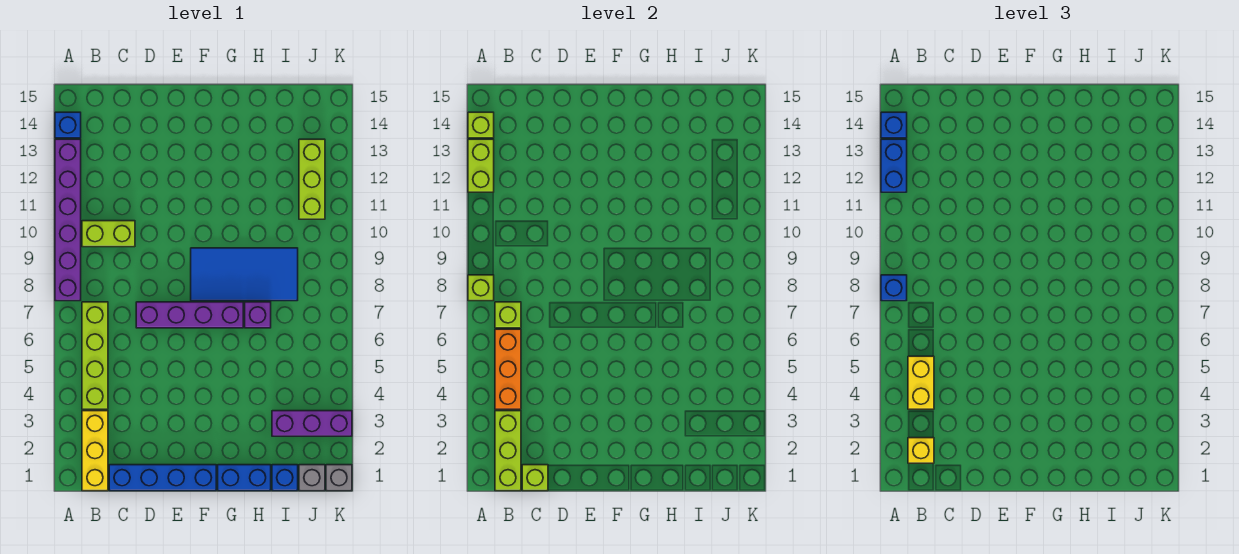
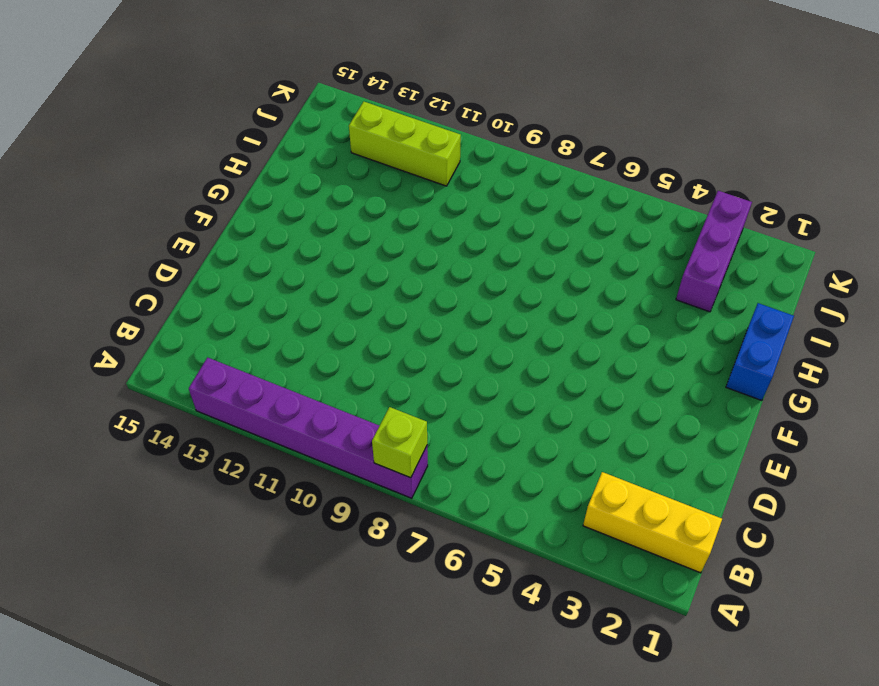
none -> blue 1x1 brick [55,112,81,138]
none -> lime 1x4 brick [82,302,108,409]
none -> lime 1x2 brick [82,221,135,247]

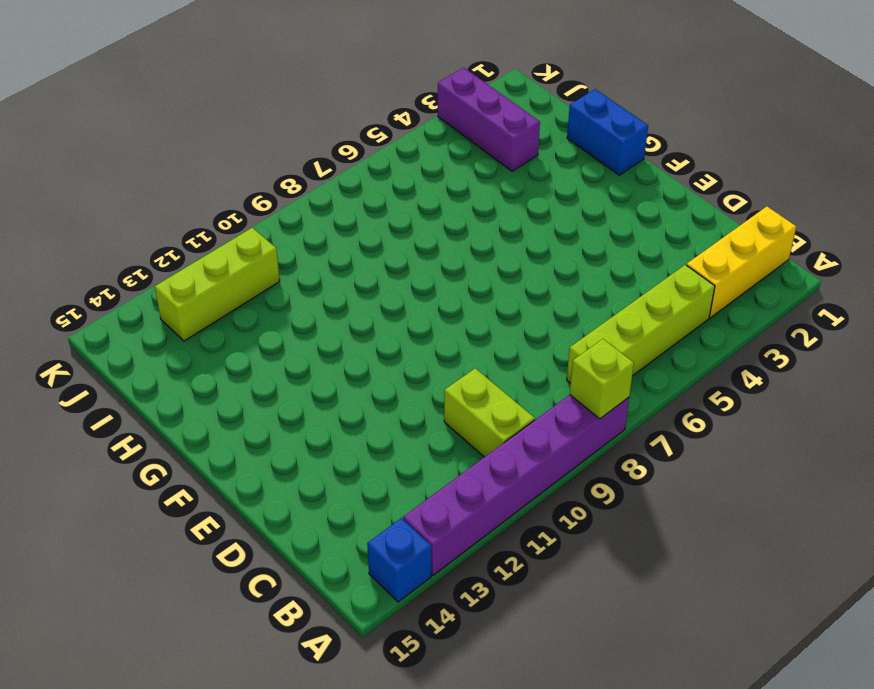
none -> blue 1x4 brick [109,465,216,491]
none -> purple 1x4 brick [136,302,243,328]
none -> blue 2x4 tile [191,248,298,301]

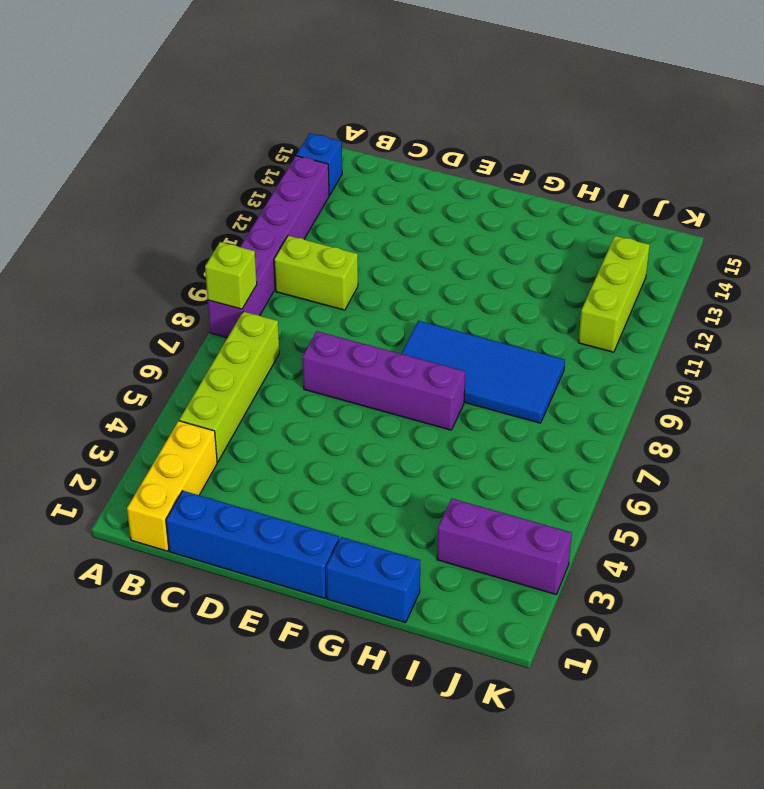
none -> purple 1x1 brick [245,302,271,328]
none -> blue 1x1 brick [272,465,298,491]
none -> grey 1x1 brick [299,465,325,491]

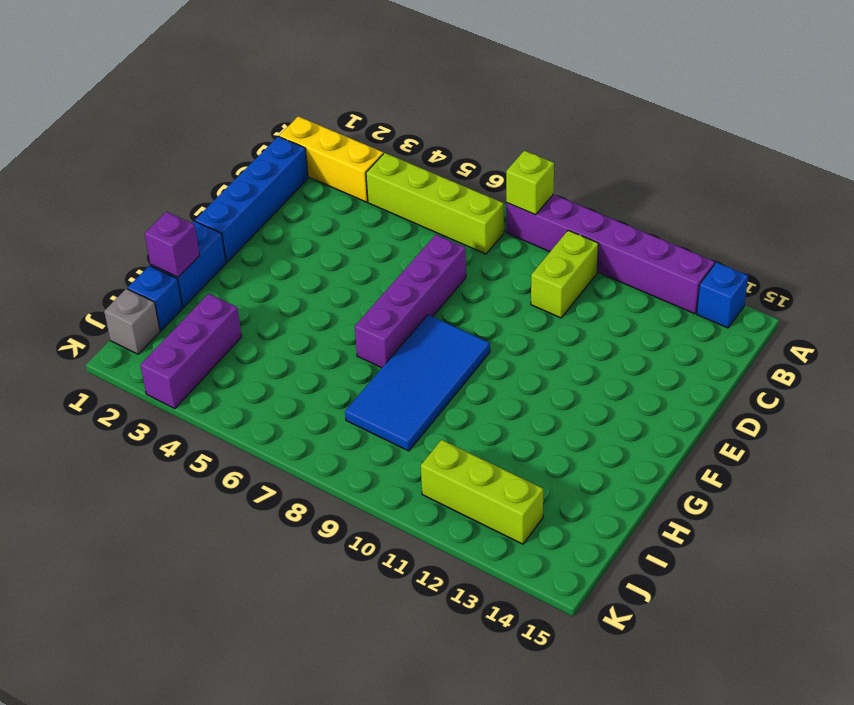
purple 1x1 brick [145,212,200,277] -> purple 1x1 brick moved to [245,302,271,328]
none -> grey 1x1 brick [326,465,352,491]
none -> lime 1x2 brick [468,139,494,192]
none -> lime 1x1 brick [468,112,494,138]

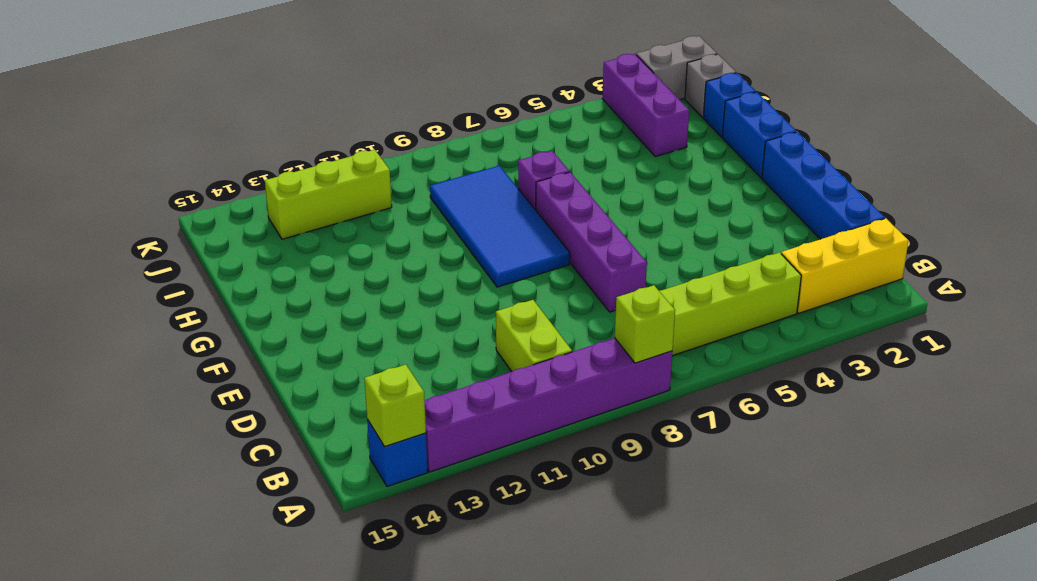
grey 1x2 brick [636,36,717,100] -> grey 1x1 brick [326,465,352,491]
none -> lime 1x2 brick [468,139,494,192]
none -> lime 1x3 brick [495,411,521,491]
none -> orange 1x3 brick [495,329,521,409]

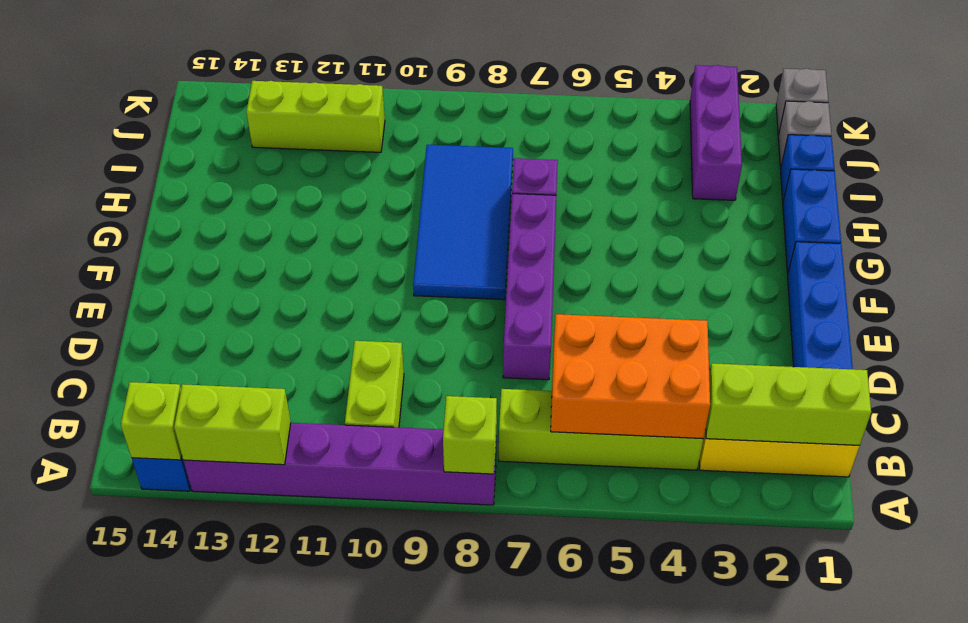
orange 2x3 brick [551,314,710,439] -> orange 1x3 brick [495,329,521,409]
none -> lime 1x1 brick [495,302,521,328]
none -> lime 1x1 brick [522,465,548,491]
none -> blue 1x1 brick [881,275,907,301]

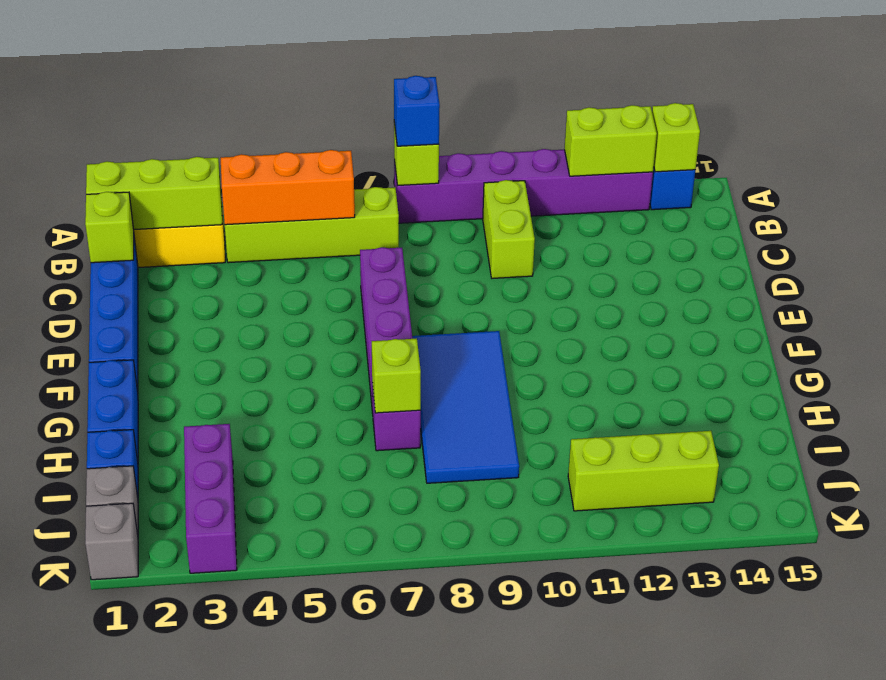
lime 1x1 brick [372,339,421,413] -> lime 1x1 brick moved to [495,302,521,328]
none -> blue 1x2 brick [881,139,907,192]
none -> blue 1x1 brick [881,112,907,138]
none -> yellow 1x1 brick [908,438,934,463]

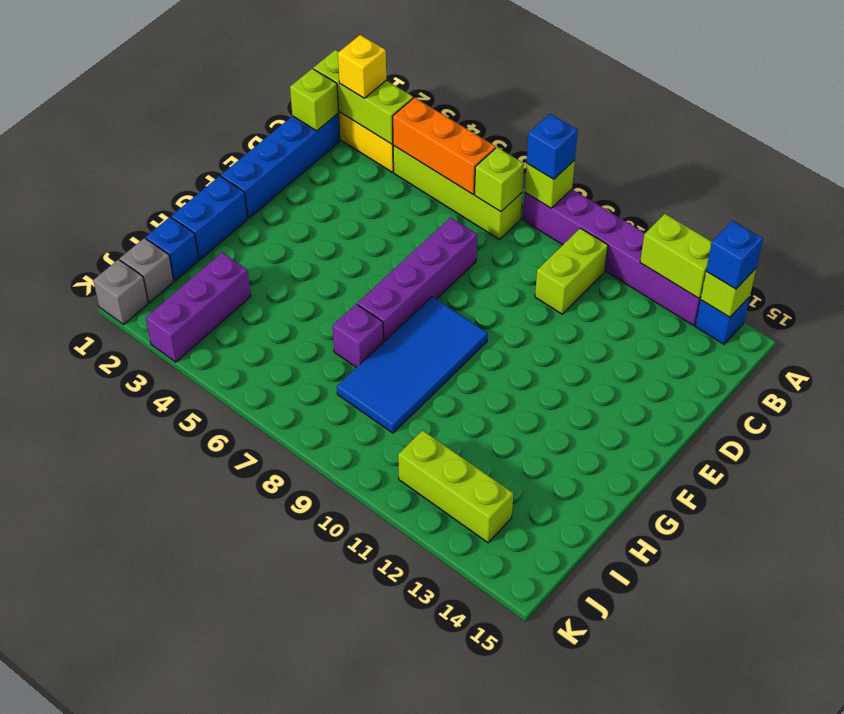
none -> blue 1x2 brick [881,139,907,192]
none -> yellow 1x2 brick [908,356,934,409]

